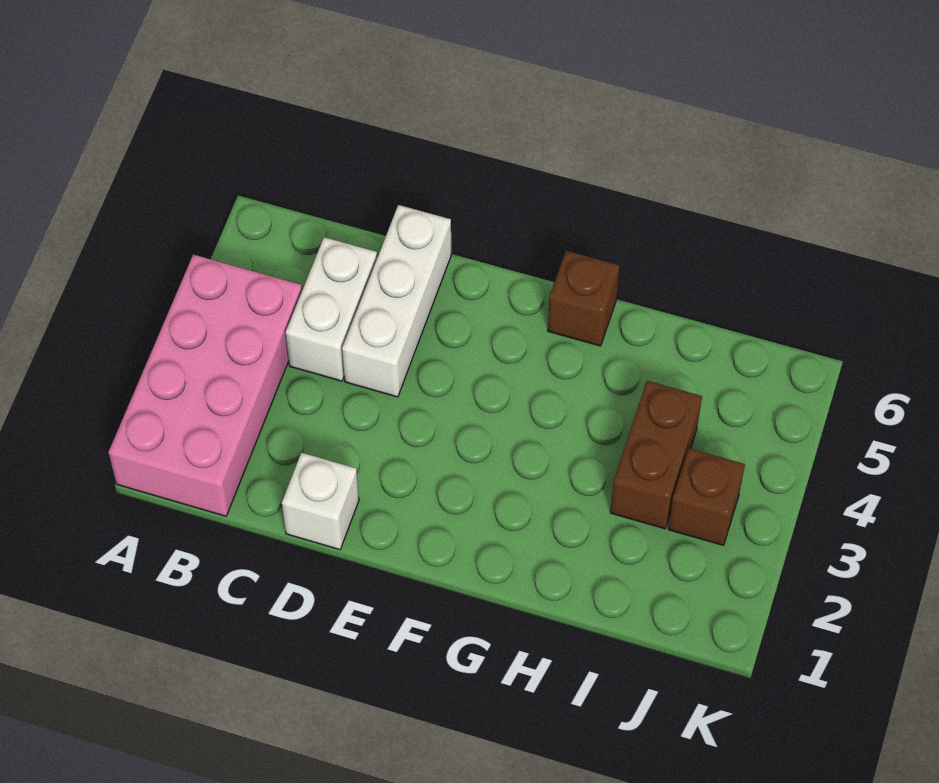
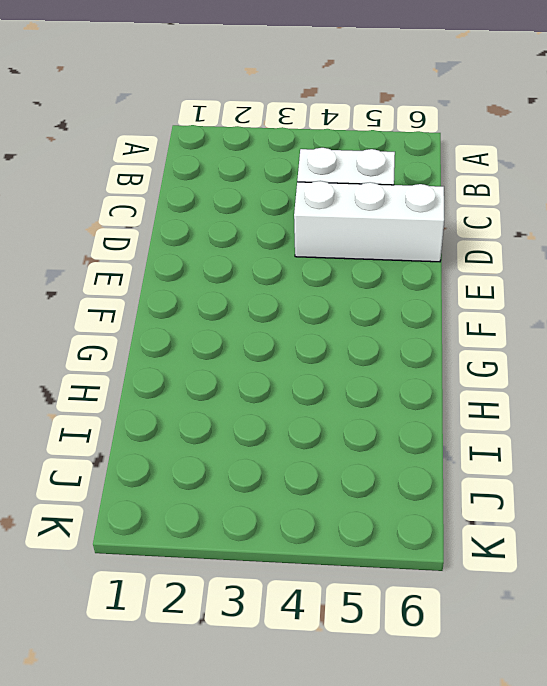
none -> pink 2x4 brick [108,255,302,516]
none -> white 1x1 brick [282,453,359,550]

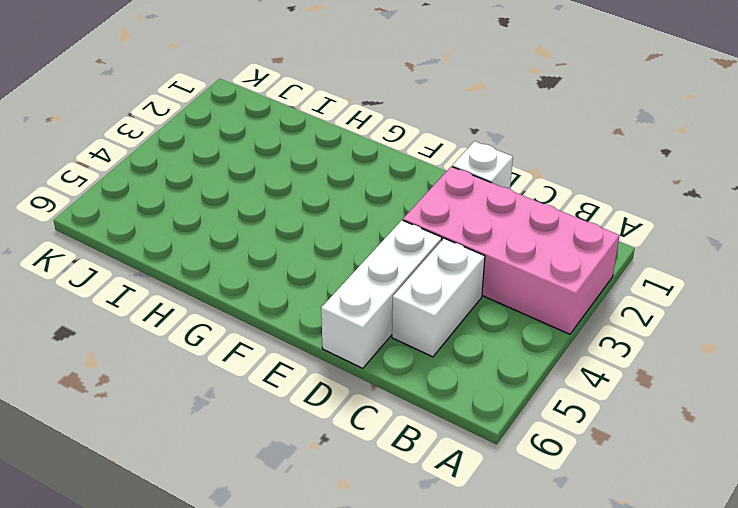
pink 2x4 brick [403,166,620,334] -> pink 2x4 brick turned to [108,255,302,516]
none -> brown 1x1 brick [548,251,620,346]
none -> brown 1x2 brick [610,381,702,529]

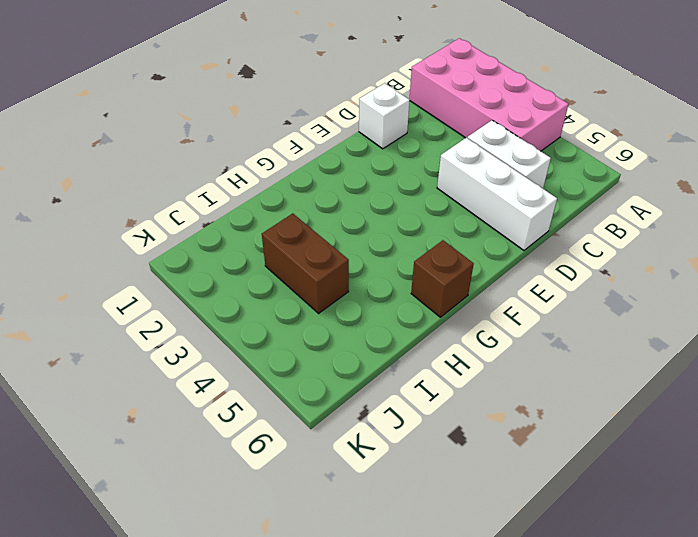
none -> brown 1x1 brick [668,448,745,545]

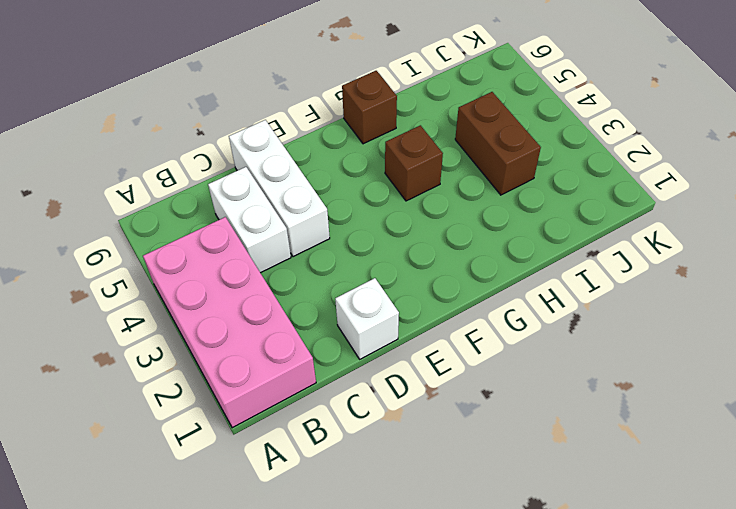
brown 1x1 brick [385,125,443,201] -> brown 1x1 brick moved to [668,448,745,545]

